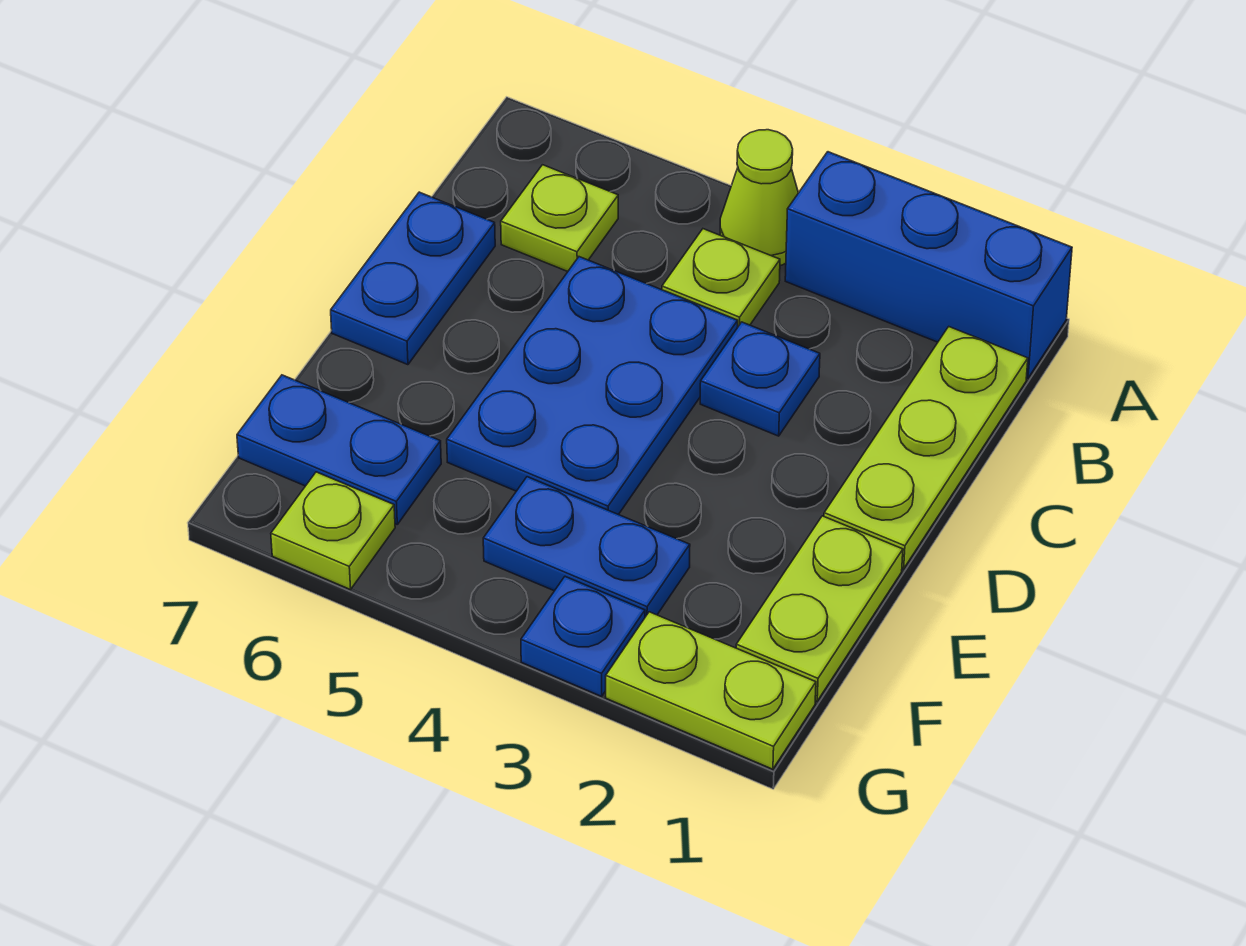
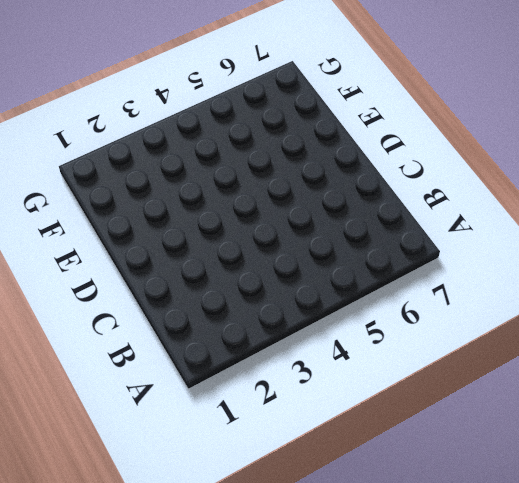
none -> blue 1x3 brick [785,152,1072,378]
none -> lime 1x1 cone [720,130,798,266]
none -> lime 1x3 plate [824,327,1028,569]

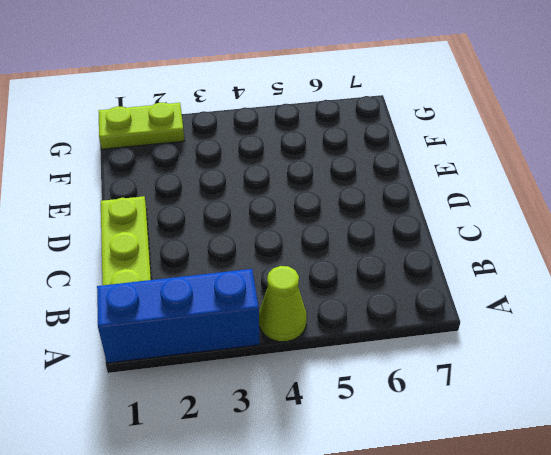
none -> lime 1x1 plate [662,229,780,326]
none -> lime 1x1 plate [501,165,618,272]
none -> blue 1x1 plate [700,322,820,436]

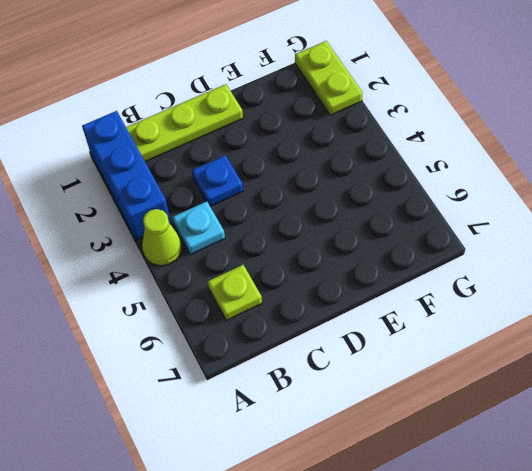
cyan 1x1 plate [172,201,225,255] -> lime 1x1 plate [662,229,780,326]
none -> blue 2x3 plate [447,257,738,515]
none -> blue 1x2 plate [331,192,495,365]
none -> lime 1x2 plate [736,516,903,701]

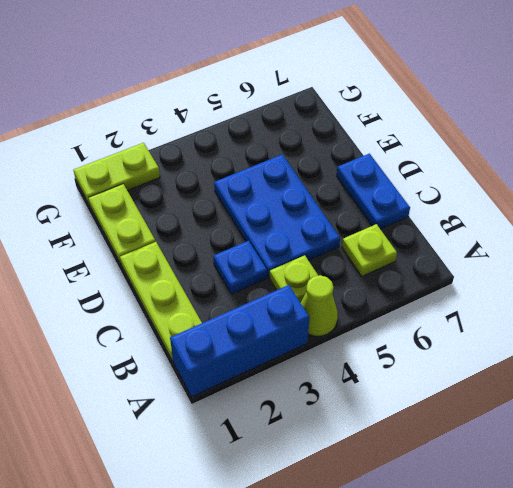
none -> blue 1x2 plate [483,477,690,617]
none -> blue 1x2 plate [237,375,441,524]
none -> blue 1x1 plate [521,577,645,696]

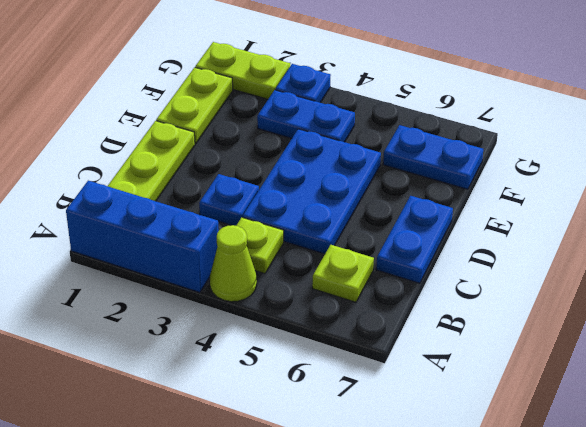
none -> lime 1x1 plate [271,472,395,590]

